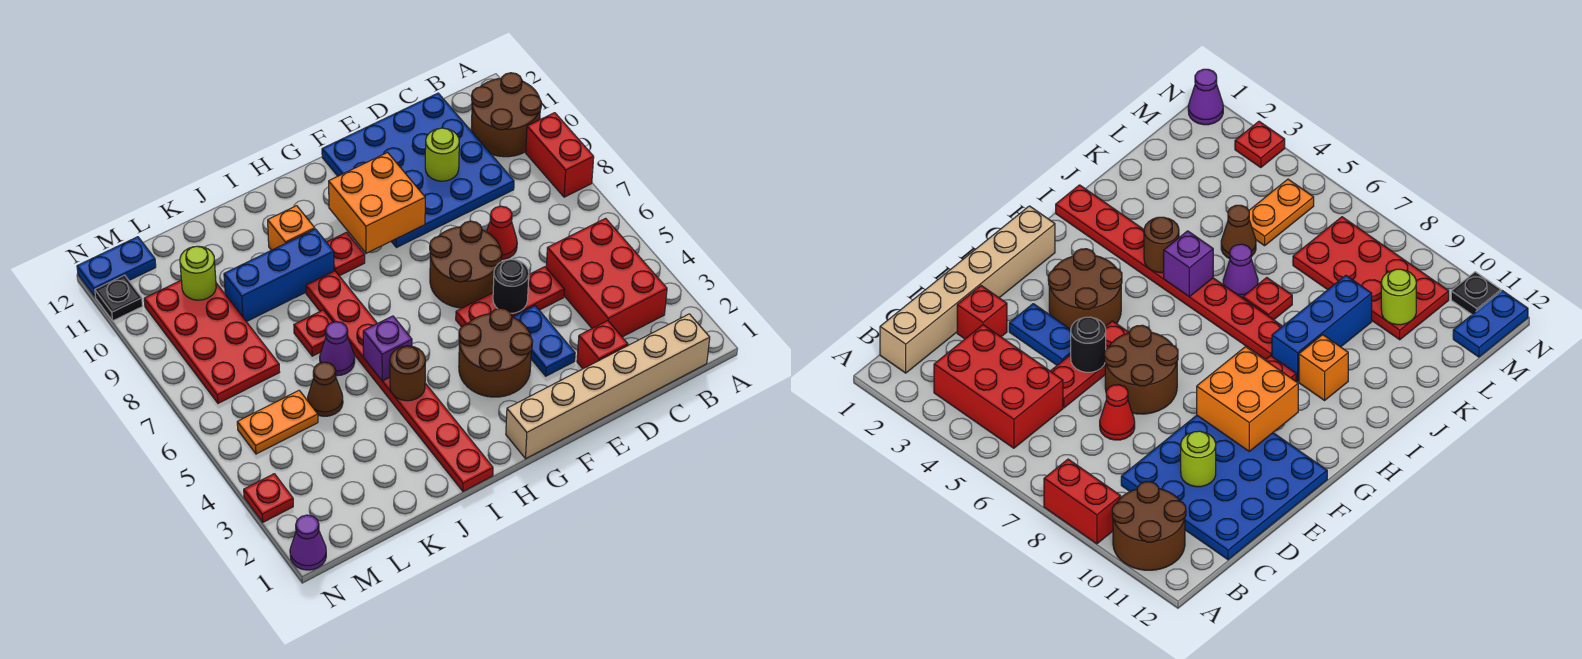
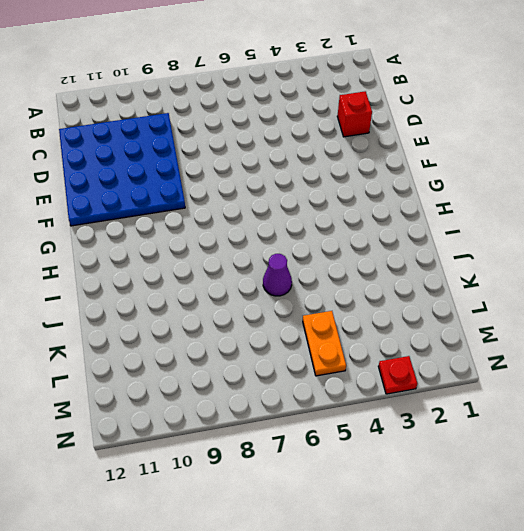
none -> red 1x2 brick [526,113,594,197]
none -> brown 2x2 round brick [471,73,541,157]
none -> tan 1x6 brick [506,314,710,459]
none -> red 2x3 brick [546,218,667,337]

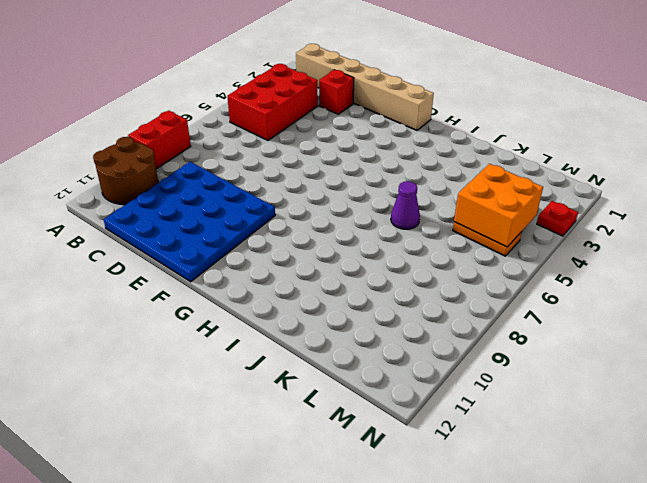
orange 2x2 brick [454,164,543,247] -> orange 2x2 brick moved to [329,153,425,253]
none -> red 1x3 plate [456,267,564,327]
none -> red 1x1 cone [486,206,517,260]
none -> blue 1x2 plate [513,306,575,376]
none -> brown 2x2 round brick [430,221,502,308]

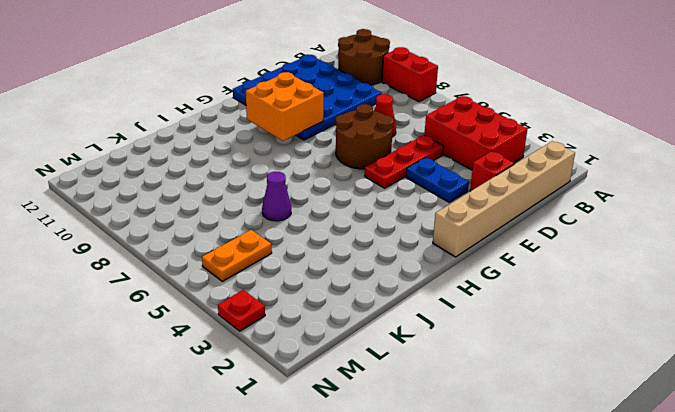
none -> brown 2x2 round brick [459,308,533,397]
none -> red 1x1 plate [327,232,365,276]
none -> red 1x8 plate [306,271,493,491]
none -> blue 1x3 brick [224,229,334,322]

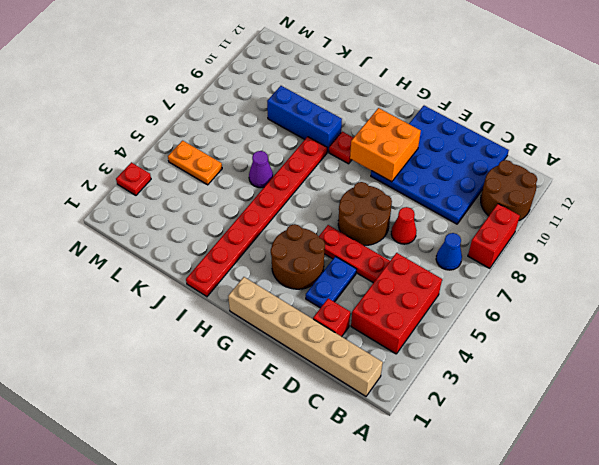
blue 1x1 cone [436,233,462,270] -> none
none -> orange 1x1 brick [268,206,315,250]
none -> red 1x1 plate [294,310,333,356]
none -> brown 1x1 cone [308,362,343,416]
none -> red 2x4 plate [144,280,280,403]

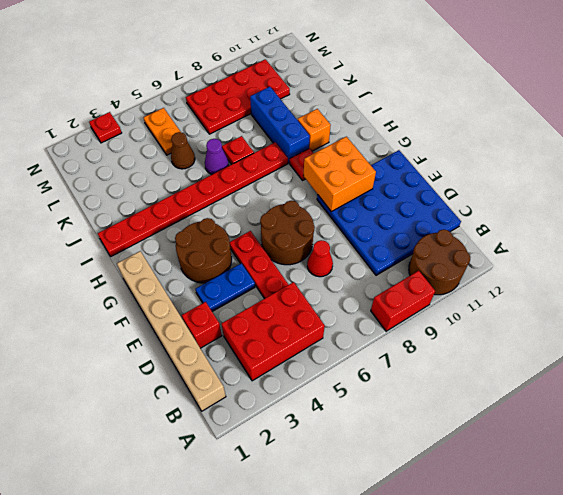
none -> blue 1x2 plate [77,237,156,297]
none -> purple 1x1 cone [290,515,326,570]
none -> black 1x1 plate [95,275,143,321]
none -> lime 1x1 round brick [425,128,459,181]

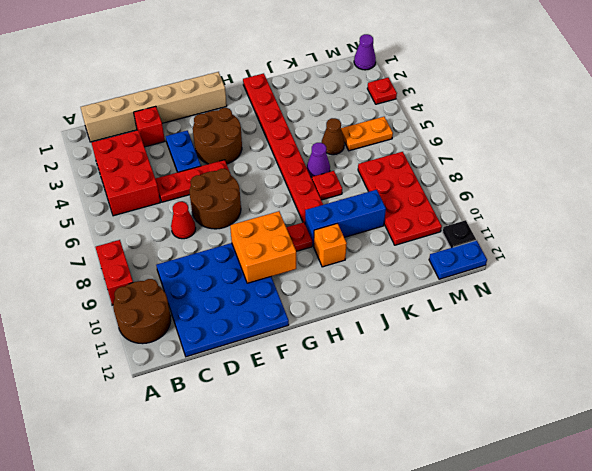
none -> lime 1x1 round brick [425,128,459,181]
none -> black 1x1 round brick [493,259,529,313]
none -> brown 1x1 round brick [390,346,425,401]
none -> purple 1x1 brick [363,316,412,381]

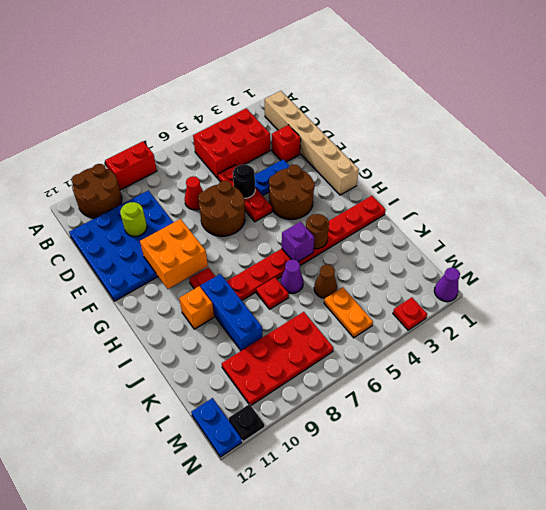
none -> lime 1x1 round brick [180,246,216,300]

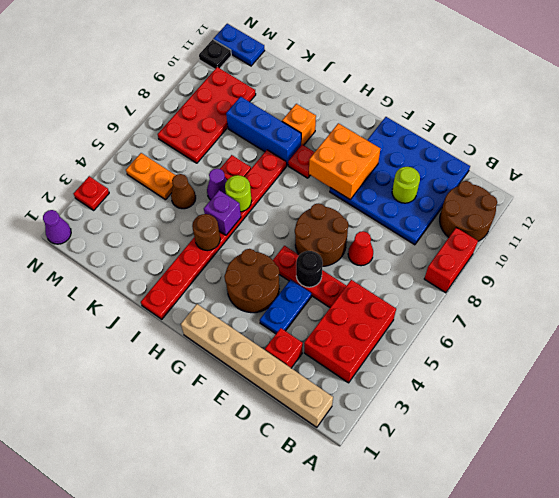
lime 1x1 round brick [225,175,252,212] -> lime 1x1 round brick moved to [180,246,216,300]

